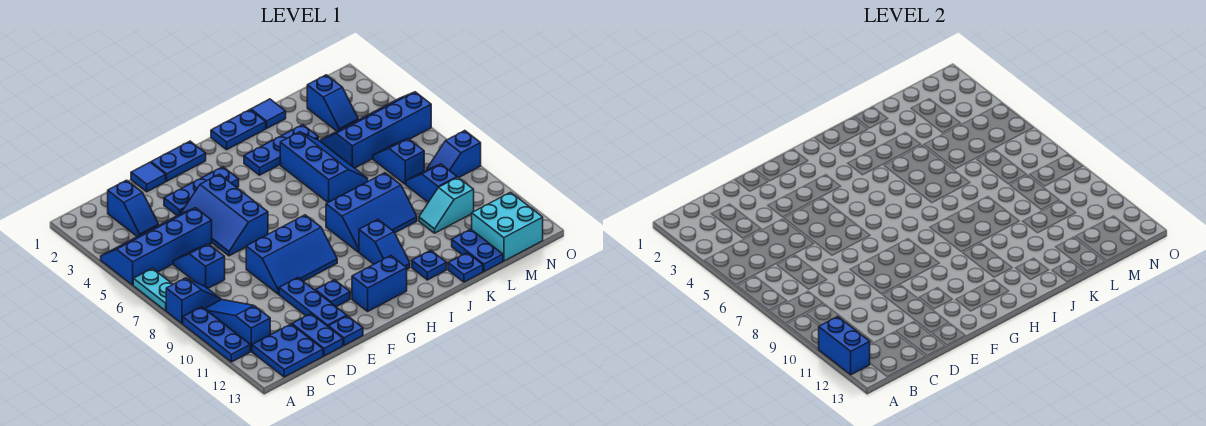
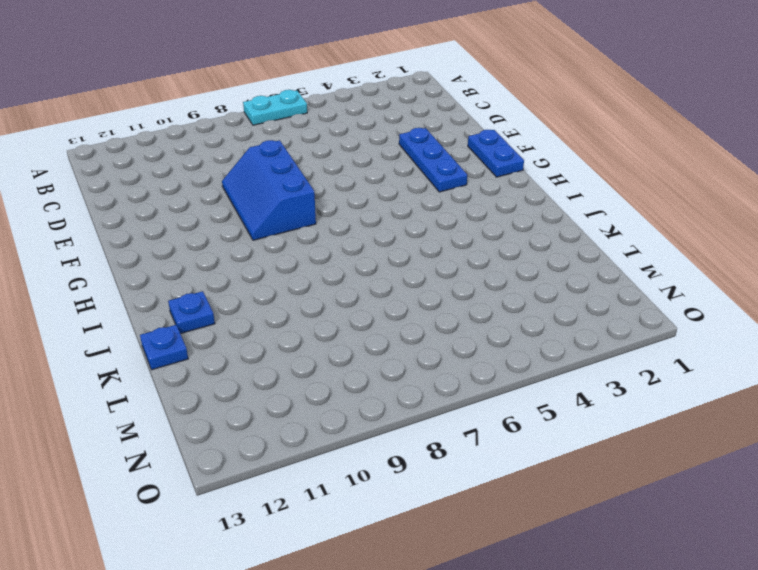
none -> blue 2x4 slope [101,208,212,285]
none -> blue 1x2 slope [166,278,221,324]
none -> blue 1x3 plate [183,307,250,362]
none -> blue 1x3 slope [205,300,270,351]

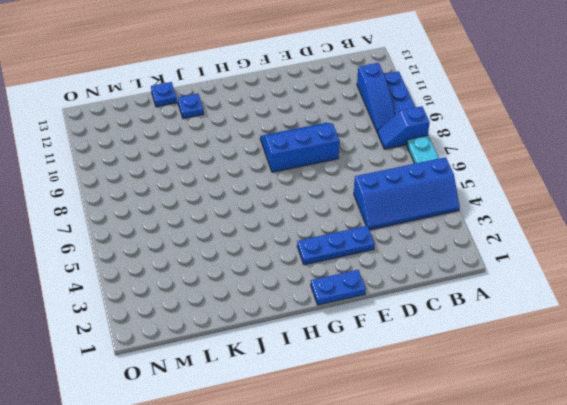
none -> blue 2x2 plate [252,324,323,377]
none -> blue 1x2 slope [108,180,159,237]
none -> blue 1x2 slope [173,244,225,288]
none -> blue 1x2 plate [292,314,343,356]

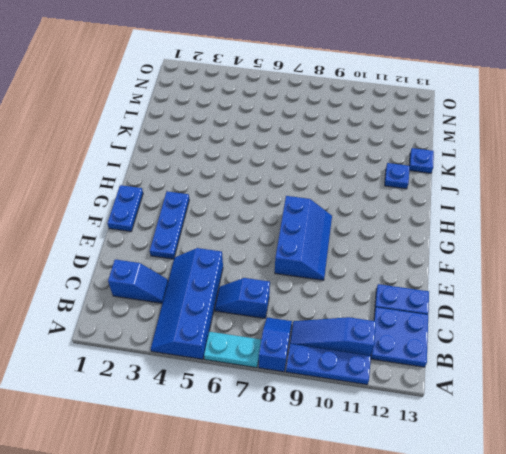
none -> blue 1x1 tile [131,162,166,192]
none -> blue 2x3 slope [181,174,268,256]
none -> blue 1x3 plate [279,278,347,326]
none -> blue 1x1 plate [328,316,363,345]

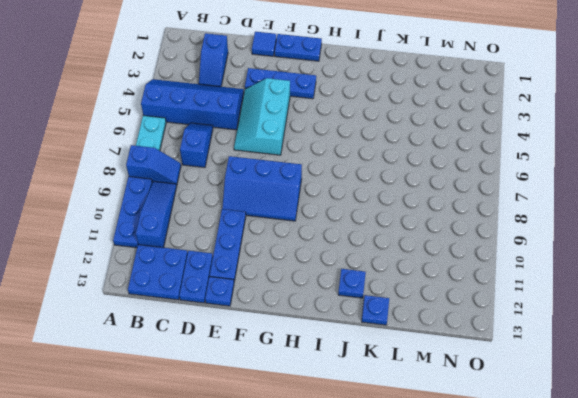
cyan 2x3 slope [234,78,290,155] -> blue 2x3 slope [181,174,268,256]
none -> blue 1x1 plate [315,280,350,307]
none -> blue 1x2 brick [352,256,407,311]
none -> blue 1x2 plate [211,110,266,150]
none -> blue 1x3 plate [244,125,318,175]

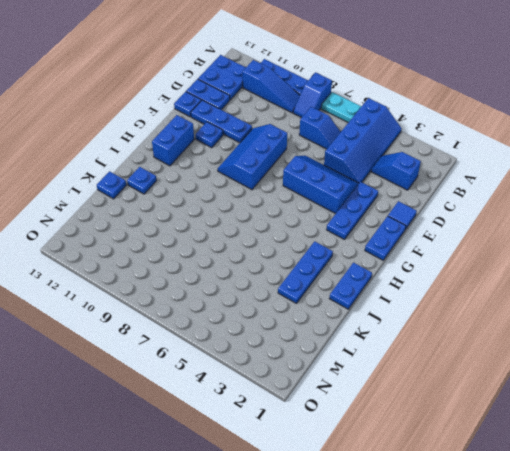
none -> blue 2x3 slope [326,173,417,252]
none -> blue 1x2 slope [359,220,410,269]
none -> blue 2x3 slope [280,132,368,202]
none -> blue 1x1 tile [251,99,286,128]

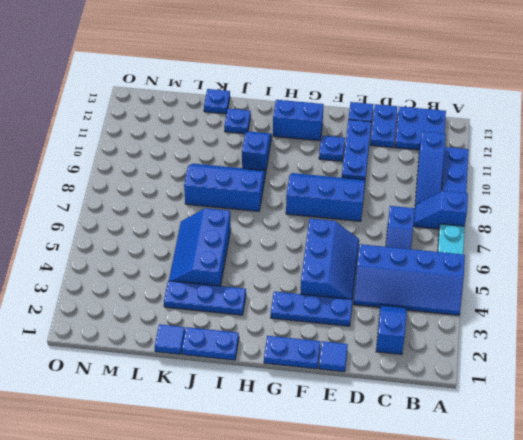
none -> blue 2x4 slope [320,92,431,168]
none -> cyan 1x2 slope [419,177,474,233]
none -> blue 1x2 plate [452,229,503,272]
none -> blue 1x2 slope [307,75,358,131]

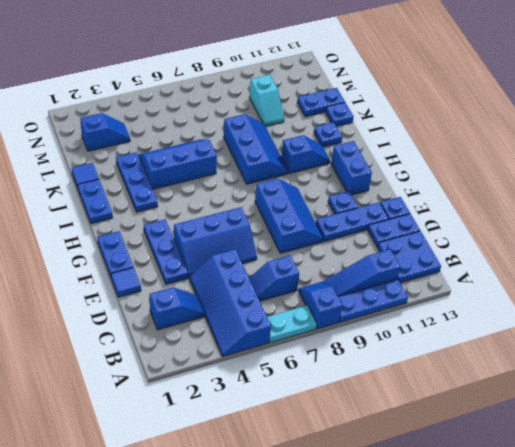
none -> blue 2x4 slope [320,92,431,168]
none -> blue 1x2 slope [373,139,424,184]
none -> blue 1x2 slope [406,164,457,202]
none -> cyan 2x2 brick [471,192,543,261]

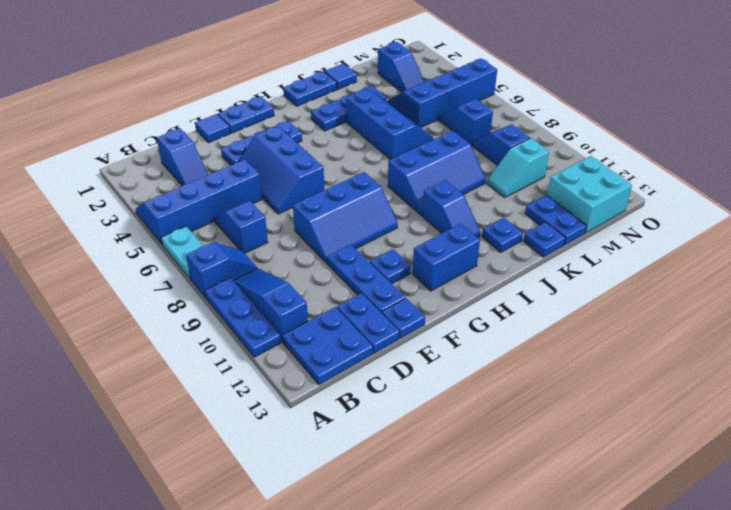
none -> blue 1x2 slope [426,131,481,178]
none -> blue 1x2 brick [819,316,870,375]

